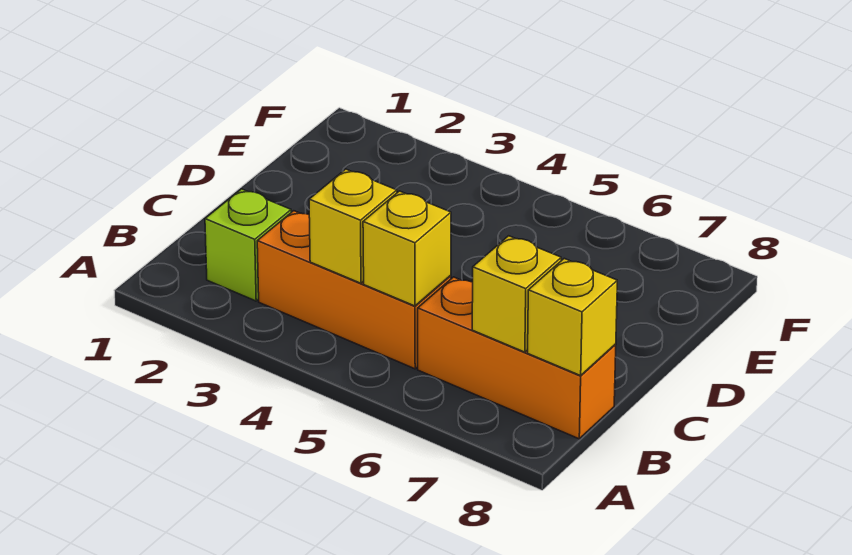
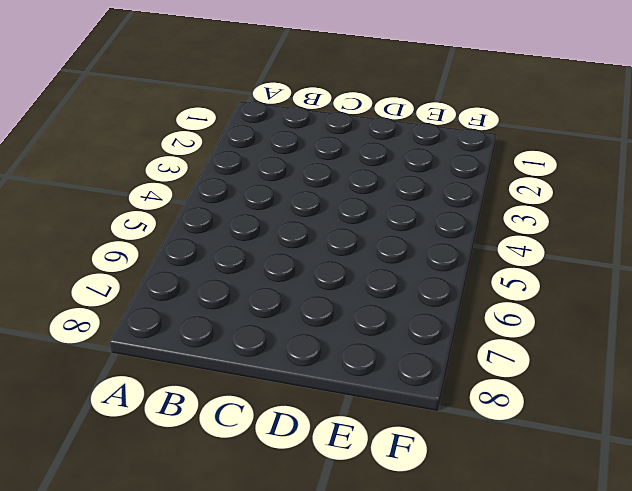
none -> lime 1x1 brick [205,189,291,301]
none -> orange 1x3 brick [257,211,451,369]

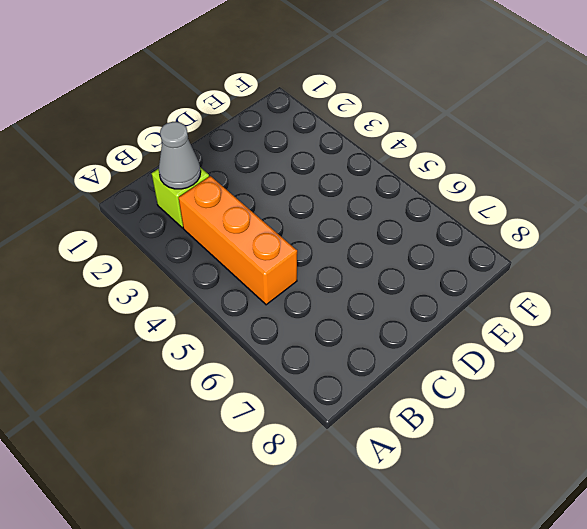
grey 1x1 cone [159,122,201,189] -> none
none -> orange 1x3 brick [418,277,616,439]
none -> yellow 1x1 brick [309,169,397,283]

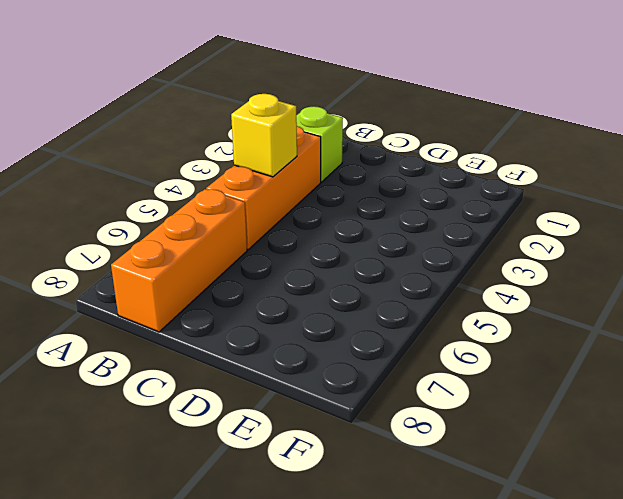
none -> yellow 1x1 brick [363,191,451,306]
none -> yellow 1x1 brick [472,236,561,352]

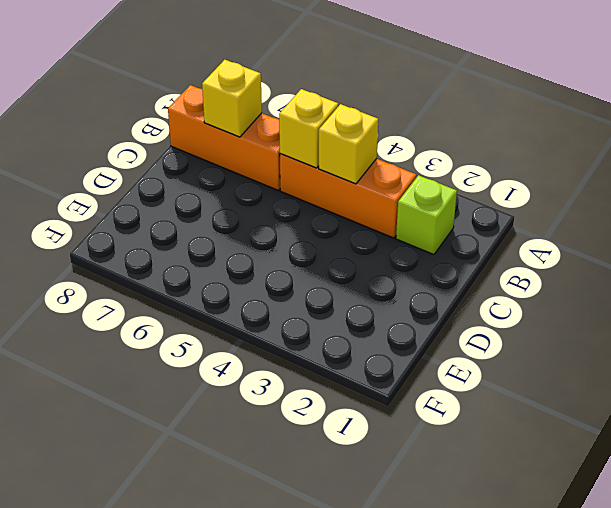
none -> yellow 1x1 brick [528,259,617,376]

